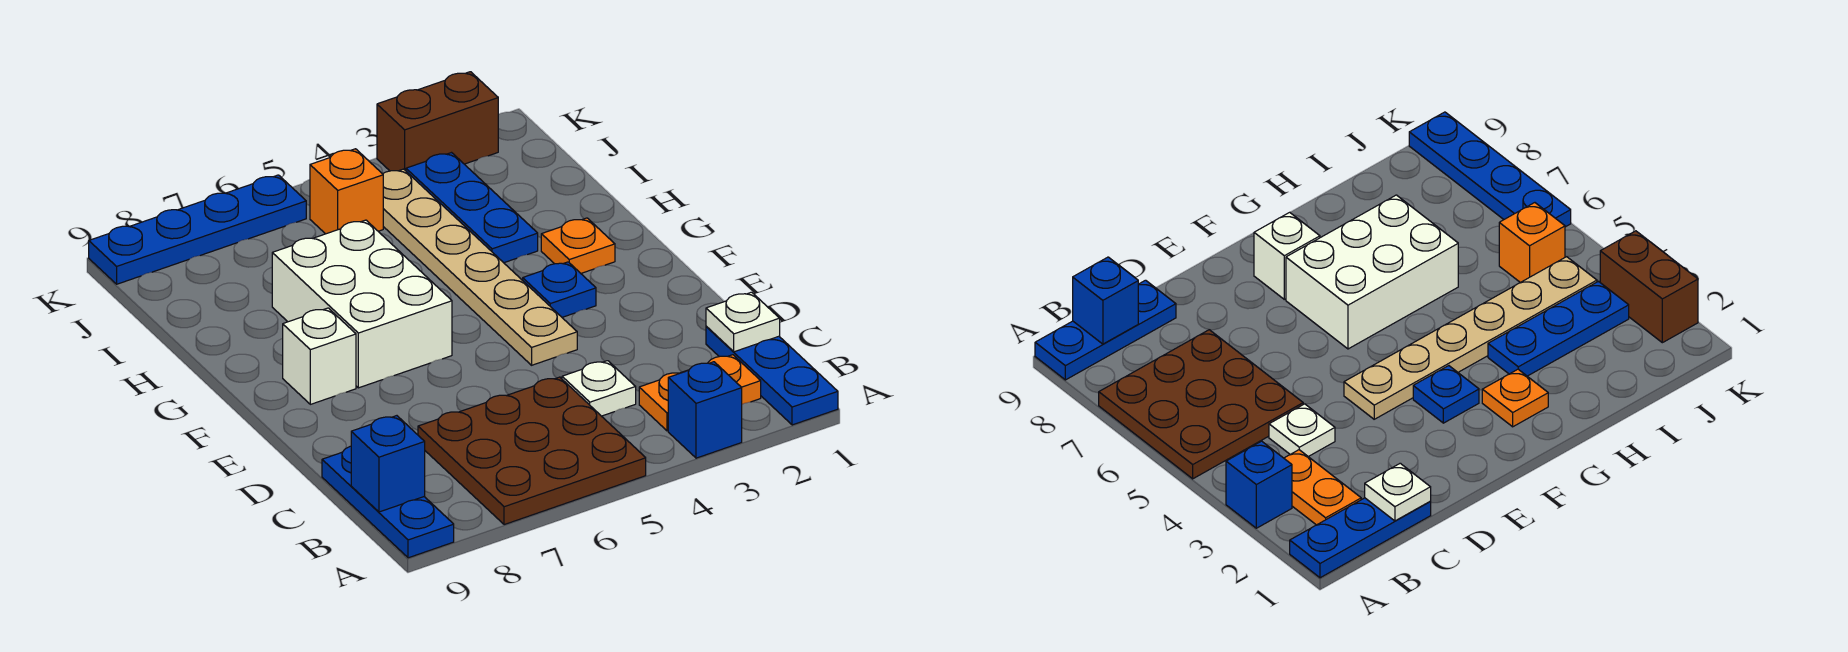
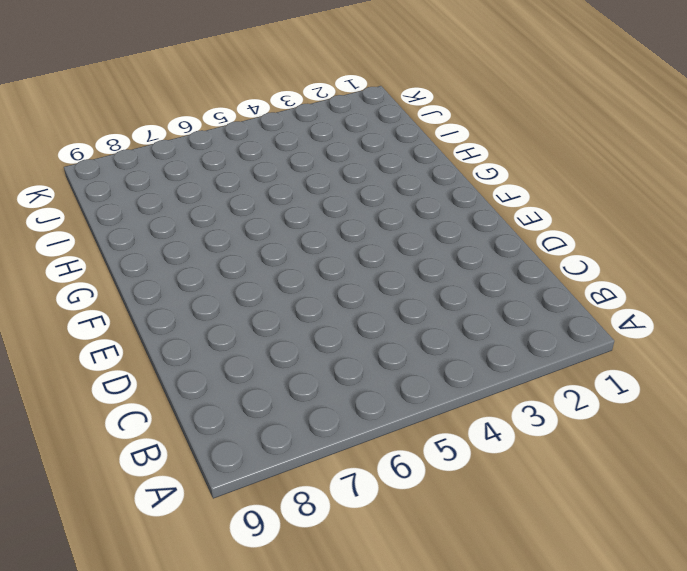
none -> blue 1x3 plate [706,326,838,425]
none -> blue 1x1 brick [668,362,742,458]
none -> brown 3x3 plate [418,377,646,525]

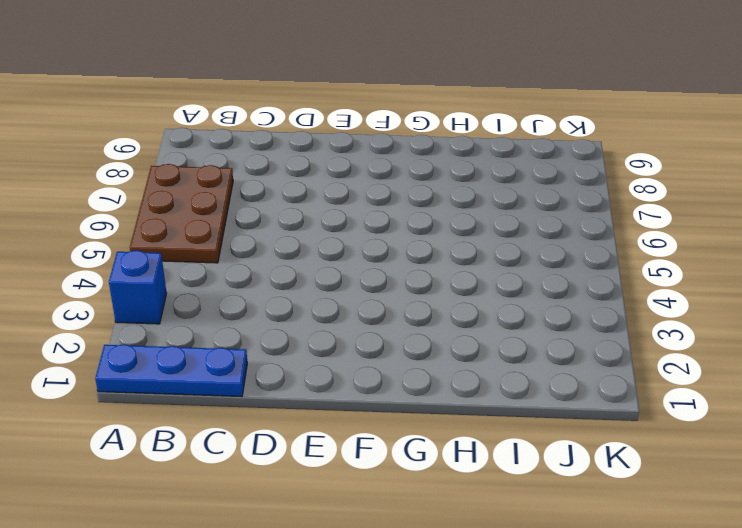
brown 2x3 plate [130,164,233,263] -> brown 3x3 plate [418,377,646,525]
none -> blue 1x3 plate [322,446,454,558]
none -> orange 1x2 plate [639,355,761,431]
none -> white 1x1 plate [562,361,636,416]

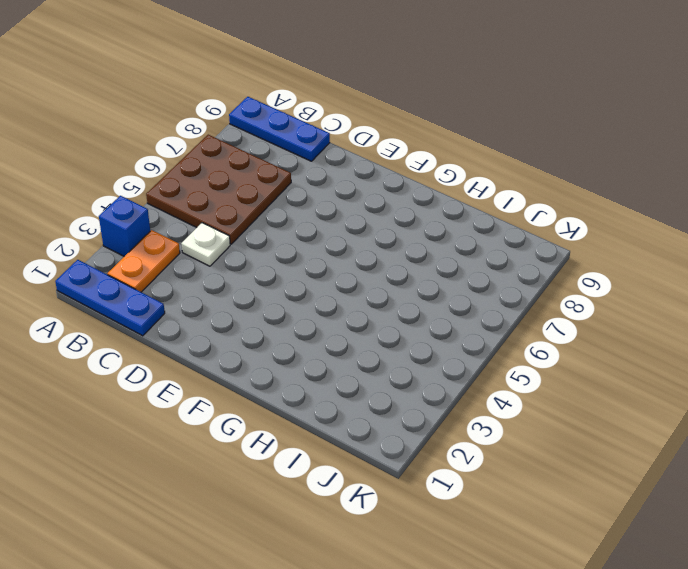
none -> tan 1x6 plate [383,169,577,365]
none -> blue 1x1 plate [523,262,596,317]
none -> white 2x3 brick [272,220,452,388]

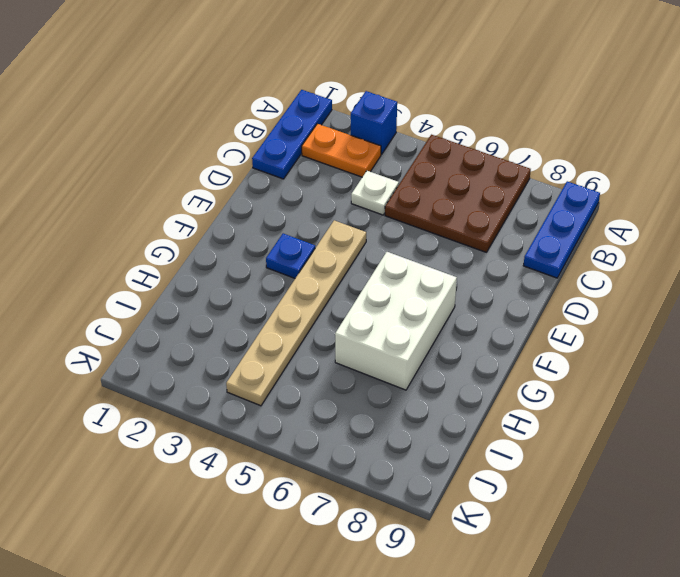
none -> white 1x1 brick [283,308,356,404]
none -> orange 1x1 plate [541,218,615,273]
none -> blue 1x3 plate [406,153,538,263]

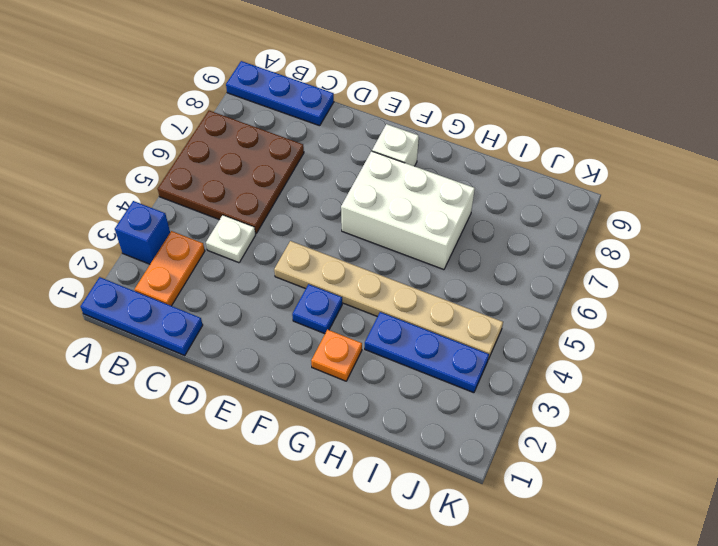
none -> orange 1x1 brick [310,149,383,234]
none -> brown 1x2 brick [377,72,498,171]
none -> blue 1x4 plate [89,175,306,284]

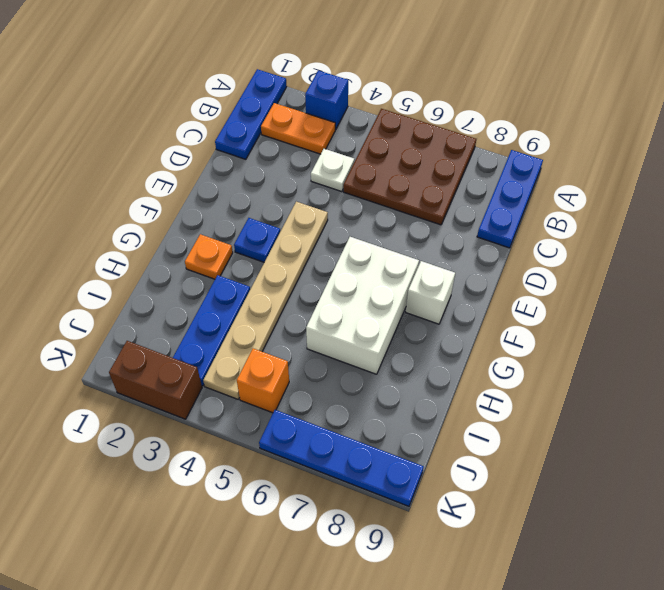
none -> blue 1x1 brick [351,416,425,512]
none -> white 1x1 plate [706,292,780,352]

